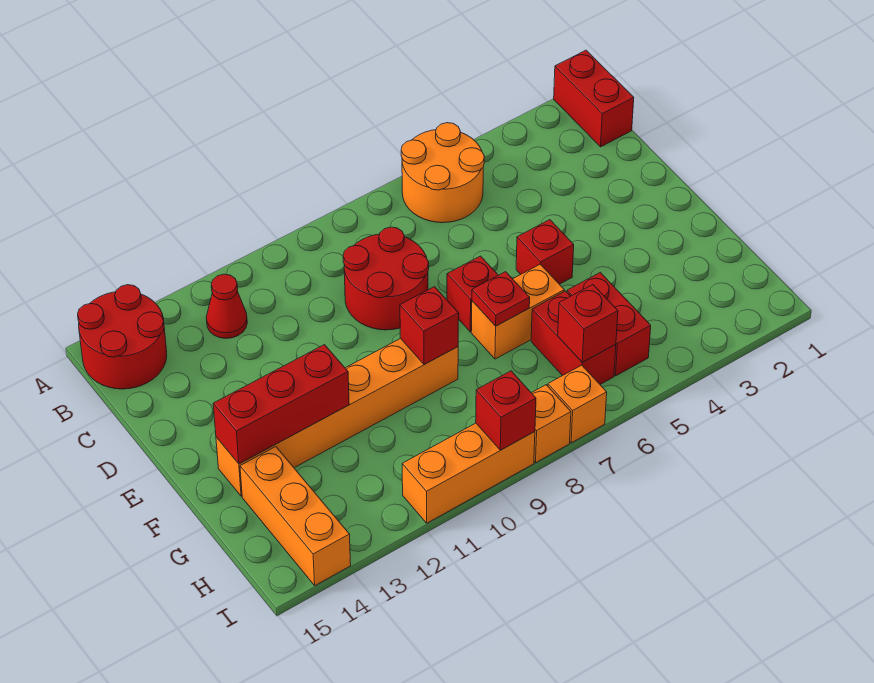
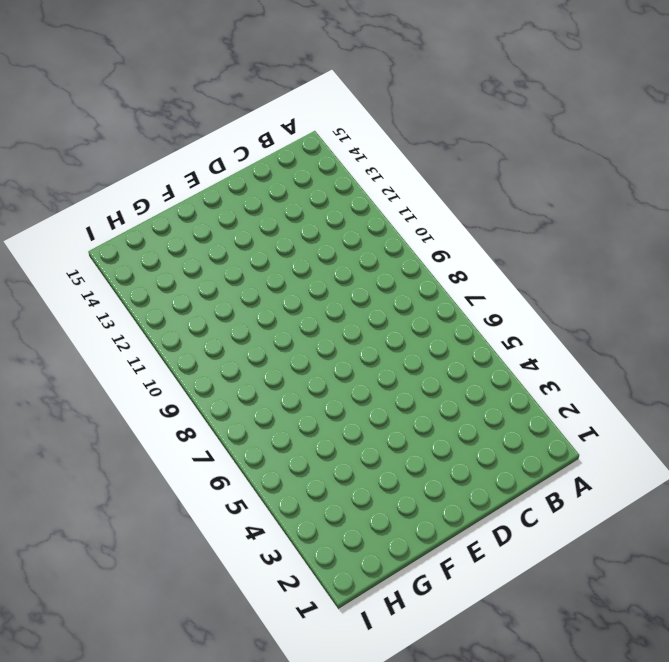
none -> red 1x2 brick [554,50,634,147]
none -> orange 2x2 round brick [401,123,484,223]
none -> red 2x2 round brick [78,285,167,389]

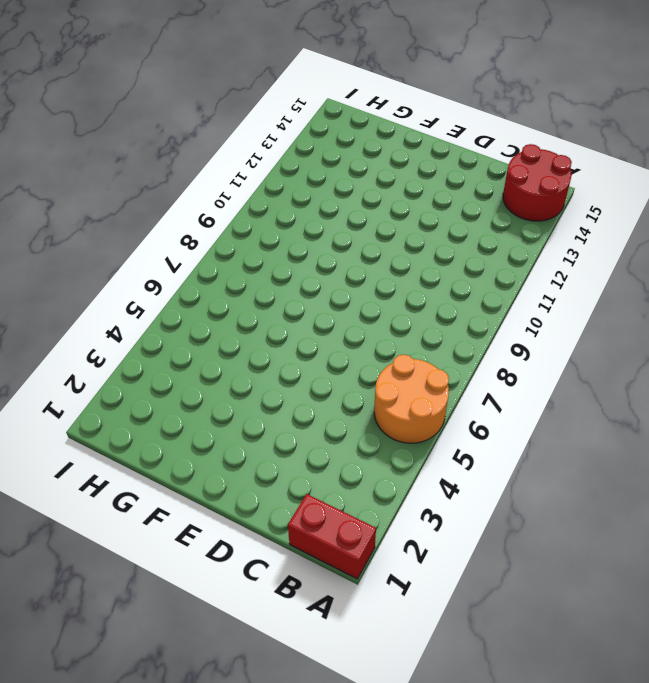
none -> red 1x1 cone [206,274,247,338]
none -> red 2x2 round brick [343,227,429,330]
none -> red 1x1 brick [516,220,574,284]

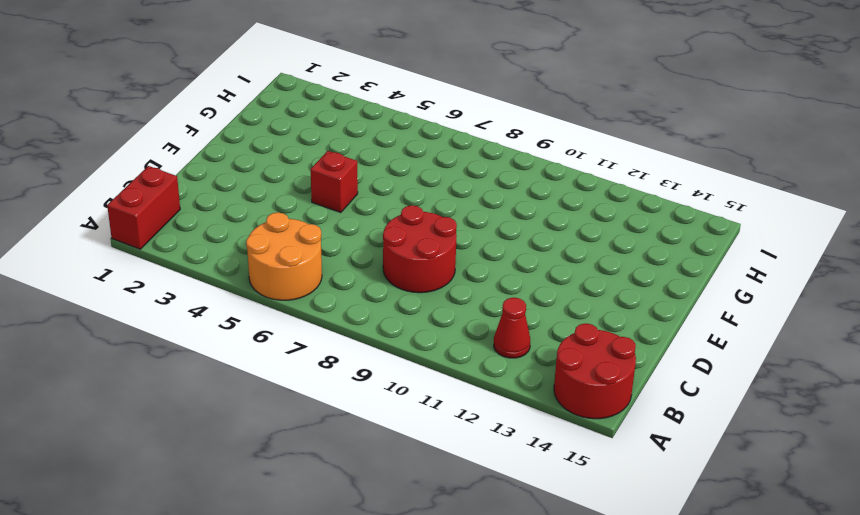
none -> red 1x1 brick [447,256,498,332]
none -> orange 1x2 brick [471,264,564,359]
none -> orange 1x6 brick [216,338,458,496]

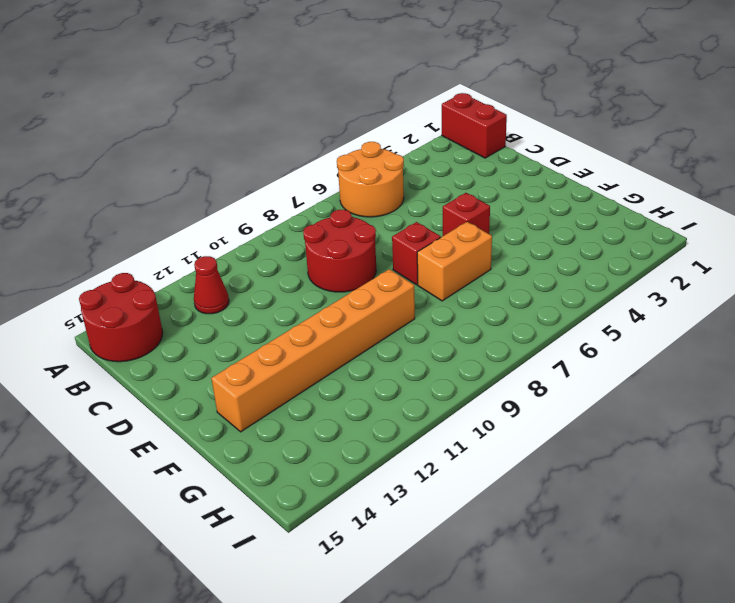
none -> red 1x2 brick [567,272,651,376]
none -> red 1x2 brick [531,291,616,384]
none -> orange 1x3 brick [240,447,351,585]

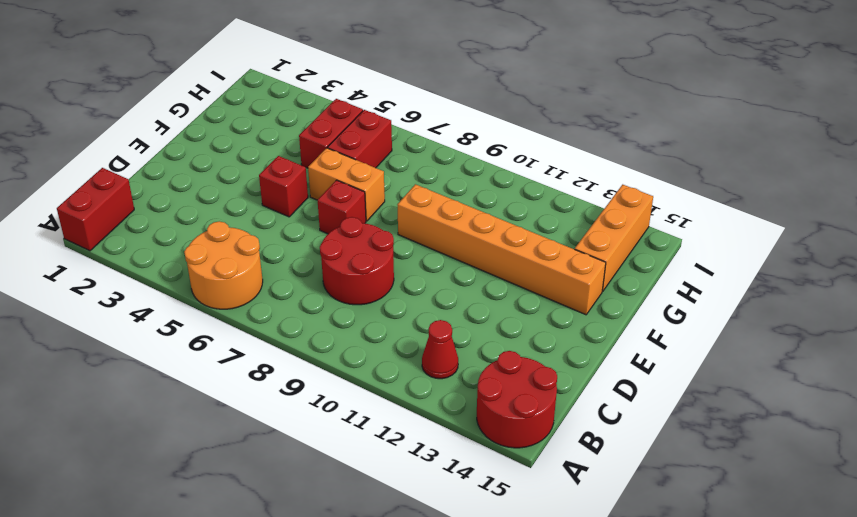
none -> orange 1x1 brick [548,365,607,443]
none -> orange 1x1 brick [532,385,571,463]
none -> orange 1x3 brick [402,423,535,523]

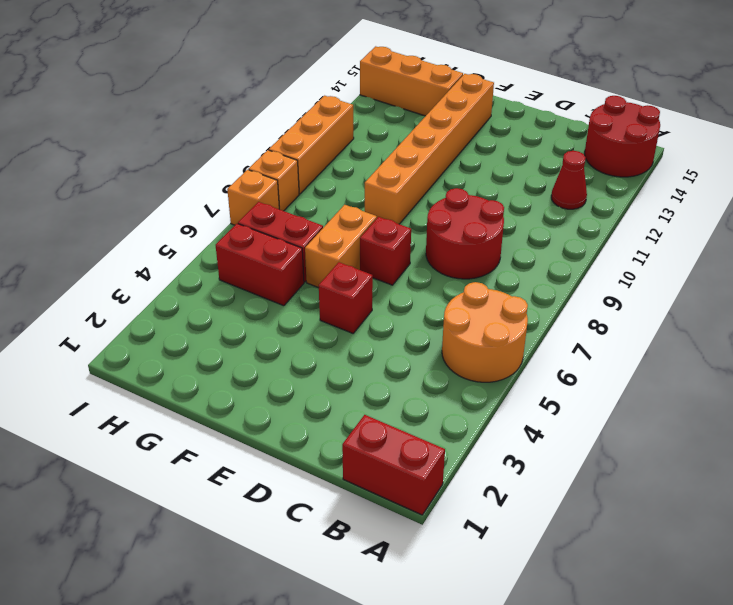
none -> red 1x1 plate [472,272,530,326]
none -> red 1x1 brick [400,287,459,365]
none -> red 1x3 brick [213,345,349,464]

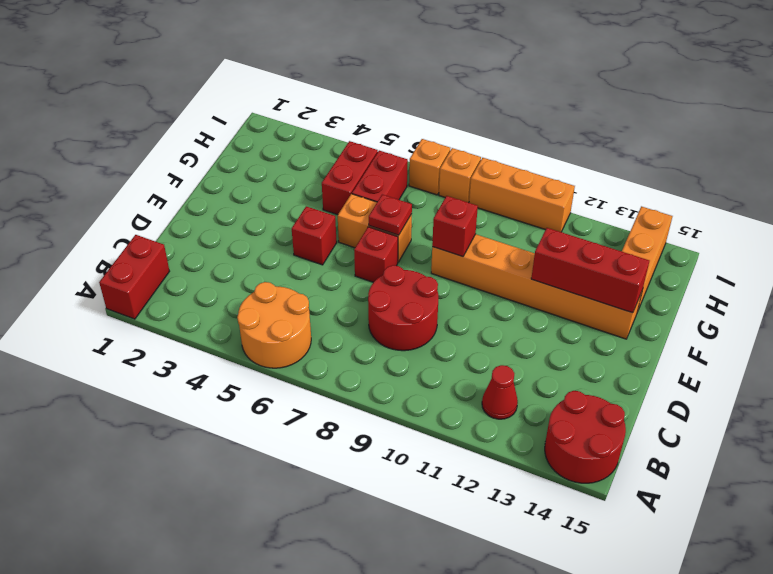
none -> red 1x1 brick [558,285,618,362]
none -> red 1x1 brick [476,371,536,450]

